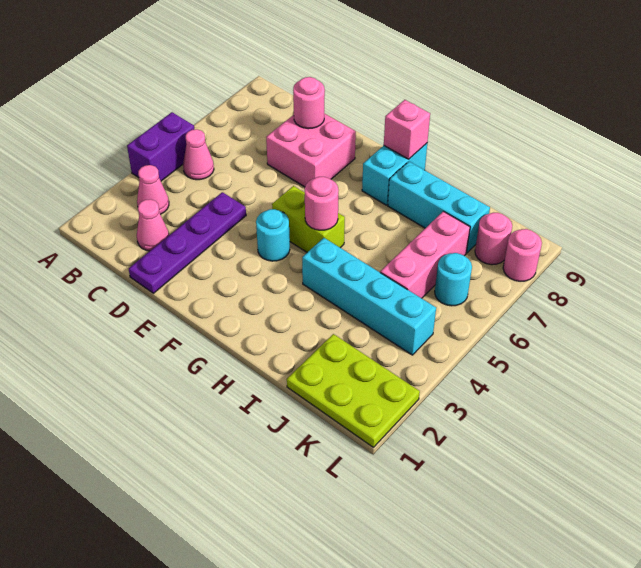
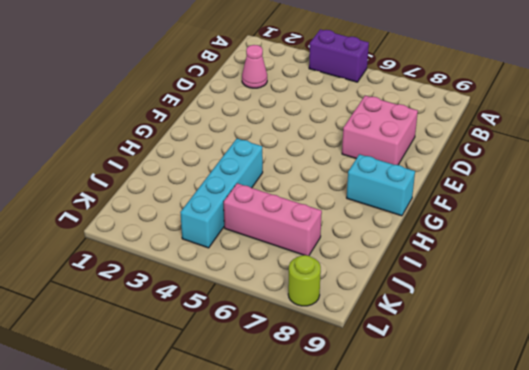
lime 1x1 round brick [288,255,321,306] -> pink 1x1 round brick [503,229,542,281]
none -> pink 1x1 cone [137,165,169,214]
none -> pink 1x1 cone [183,129,214,180]
none -> purple 1x4 plate [129,192,246,293]

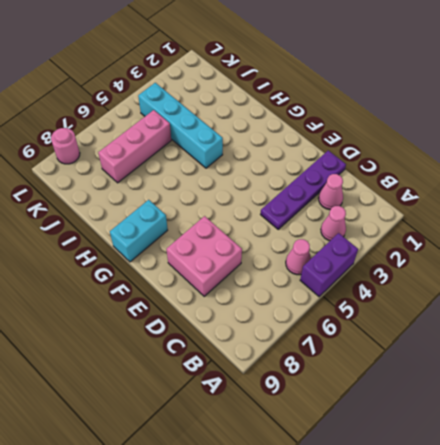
none -> cyan 1x1 round brick [256,209,290,261]
none -> lime 1x2 brick [272,186,345,252]
none -> cyan 1x3 brick [388,162,490,253]

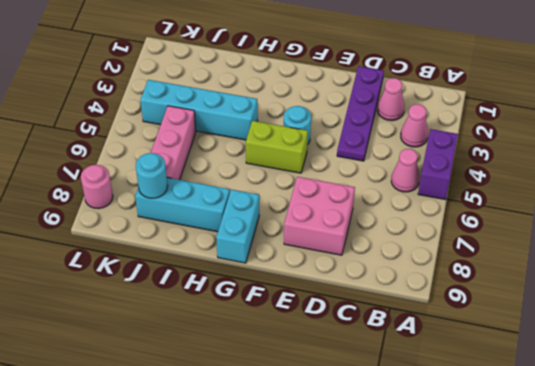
cyan 1x1 round brick [136,153,168,198] -> cyan 1x1 round brick moved to [435,253,472,306]
none -> lime 2x3 plate [287,334,420,447]
none -> pink 1x1 round brick [475,213,512,265]
none -> pink 1x1 round brick [293,77,325,129]

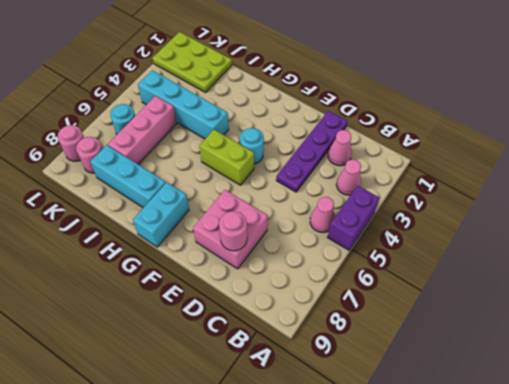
none -> pink 1x1 round brick [305,177,339,230]
none -> pink 1x1 brick [384,100,430,159]

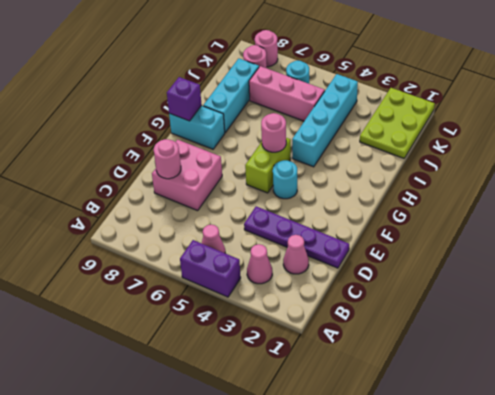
purple 1x1 brick [167,77,202,121] -> pink 1x1 brick [384,100,430,159]

